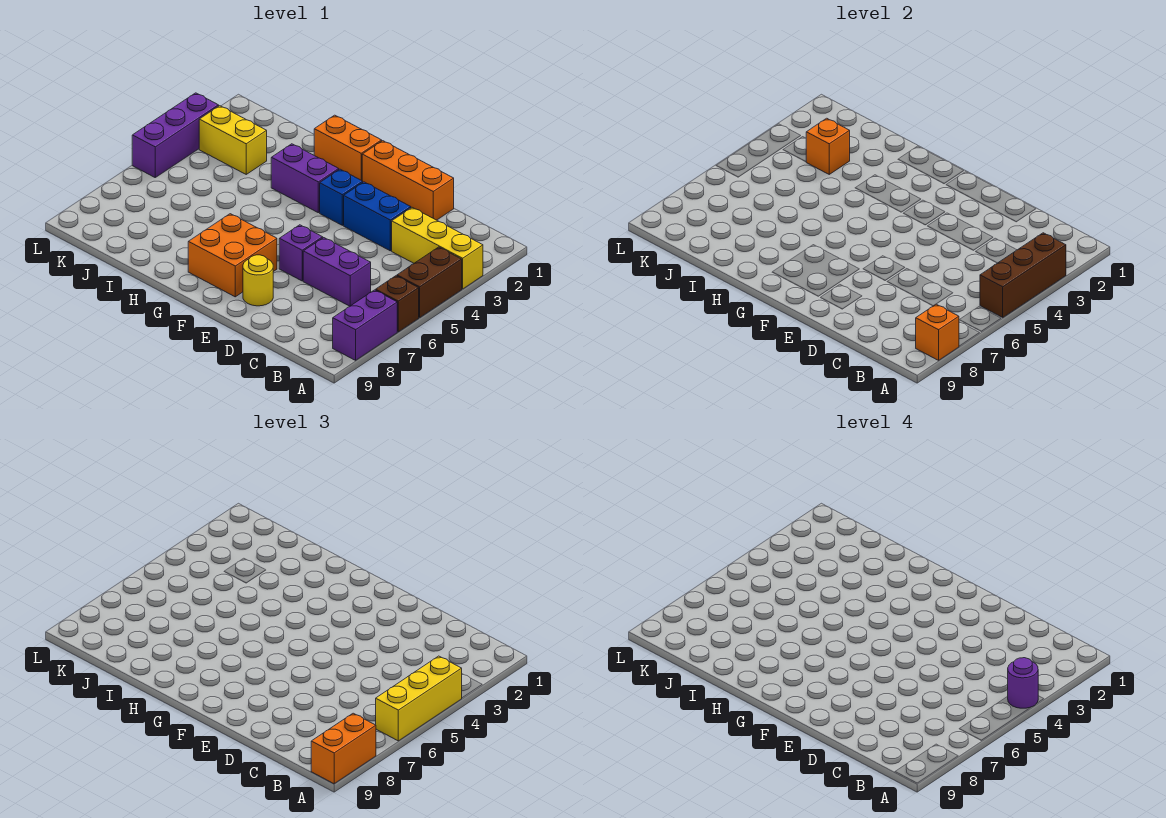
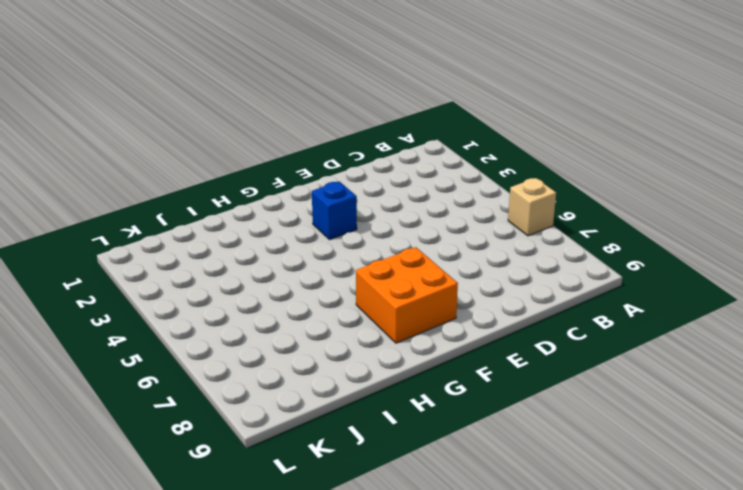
tan 1x1 brick [508,178,556,236] -> brown 1x1 brick [376,276,419,332]
none -> yellow 1x3 brick [392,208,483,289]
none -> brown 1x2 brick [397,247,462,317]
none -> purple 1x2 brick [333,290,397,360]

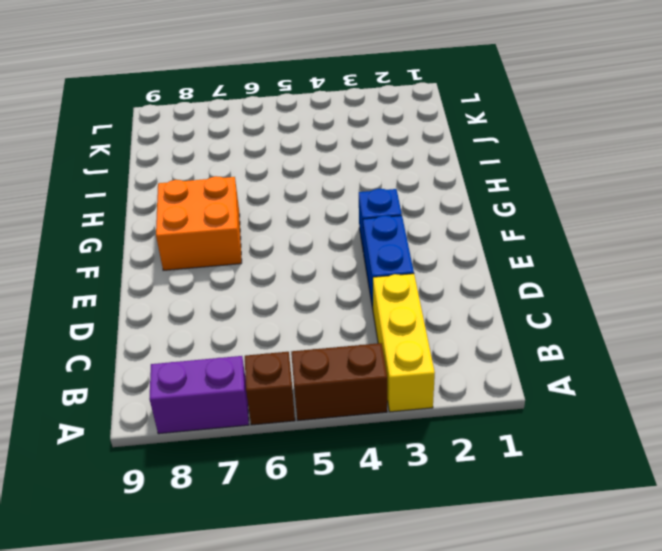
none -> purple 1x2 brick [303,238,371,306]
none -> orange 1x3 brick [362,141,454,220]
none -> purple 1x1 brick [279,225,323,281]

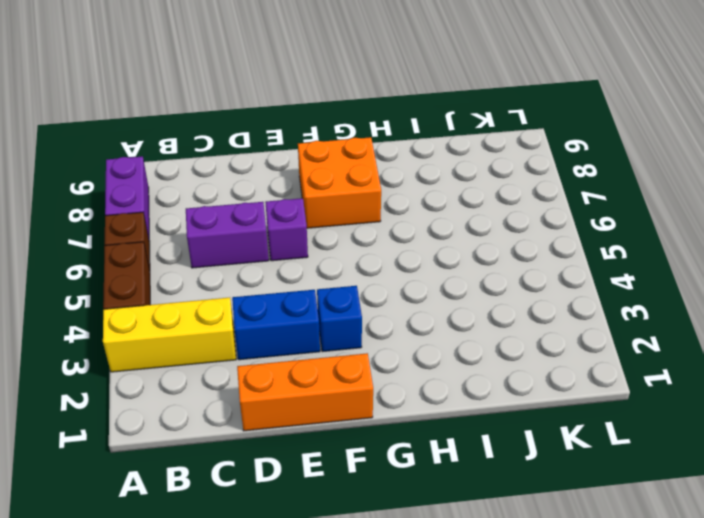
none -> yellow 1x1 round brick [243,255,273,306]
none -> orange 1x2 brick [314,115,382,181]
none -> purple 1x2 brick [271,144,339,213]

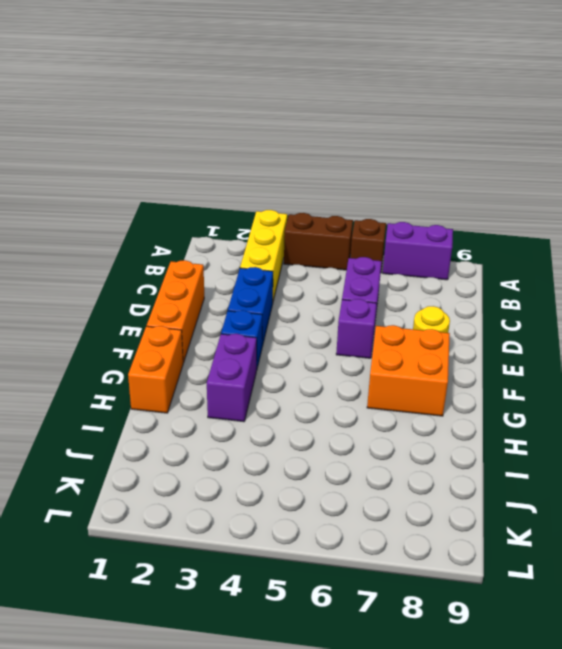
none -> yellow 1x2 brick [199,106,267,174]
none -> purple 1x3 brick [132,93,219,177]
none -> brown 1x3 brick [980,233,1066,317]

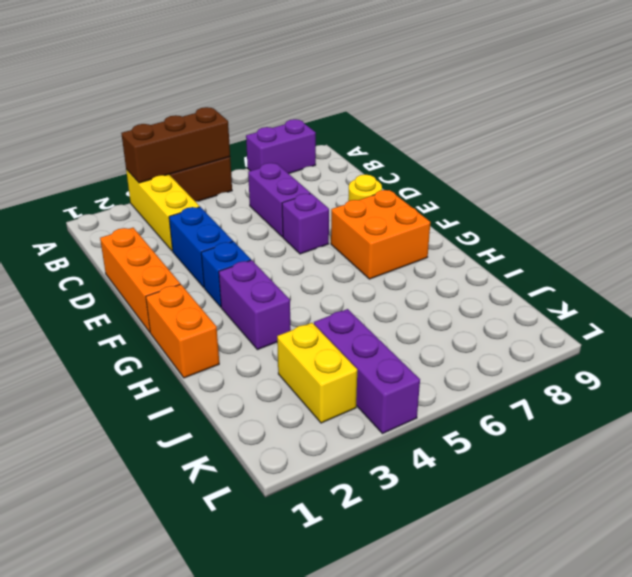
purple 1x3 brick [314,309,420,434] -> purple 1x3 brick turned to [132,93,219,177]
none -> brown 1x1 brick [376,276,419,332]
none -> orange 1x1 brick [916,304,959,360]
none -> orange 1x1 brick [806,118,850,174]

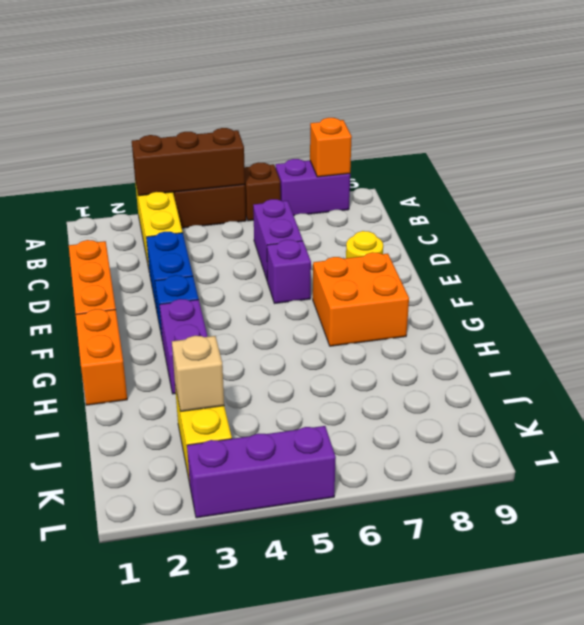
tan 1x1 brick [172,336,224,412] -> orange 1x1 brick [806,118,850,174]
none -> yellow 1x3 brick [376,656,462,741]
none -> orange 1x2 brick [311,713,376,784]
none -> purple 1x1 round brick [1008,658,1038,708]

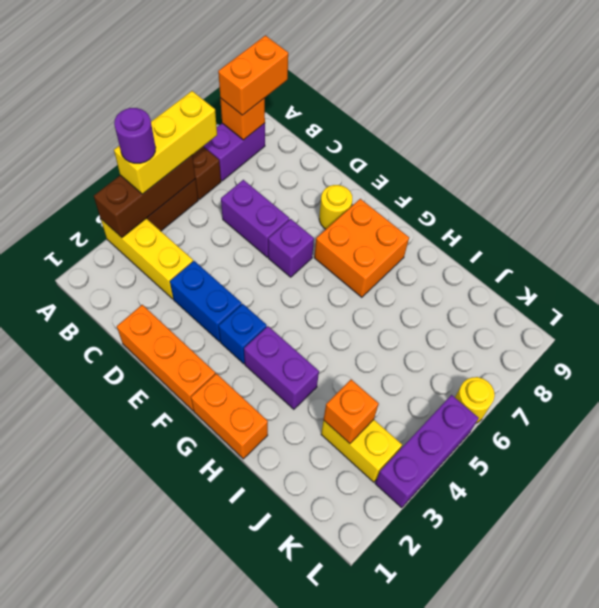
yellow 1x1 round brick [455,377,495,423] -> none

